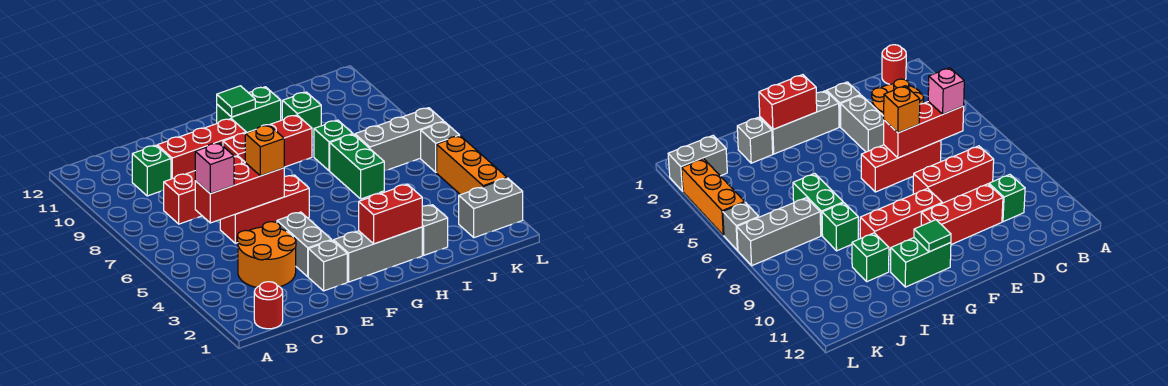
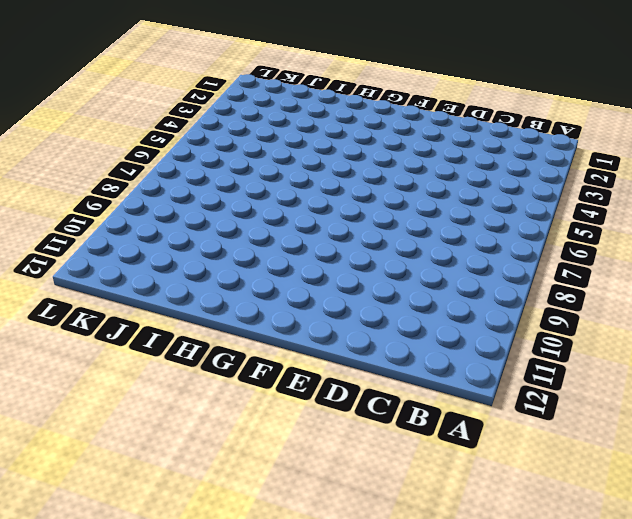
none -> red 1x1 round brick [254,282,283,329]
none -> orange 2x2 round brick [237,222,296,288]
none -> red 1x3 brick [164,156,245,224]

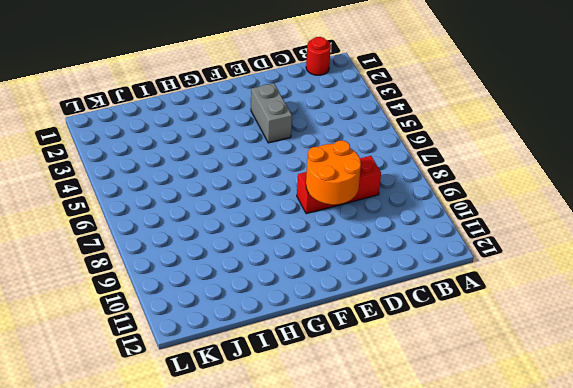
orange 2x2 round brick [306,140,361,205] -> orange 2x2 round brick moved to [237,222,296,288]
none -> green 1x1 brick [132,145,171,196]
none -> red 1x3 brick [220,175,309,243]
none -> red 1x3 brick [157,119,246,179]

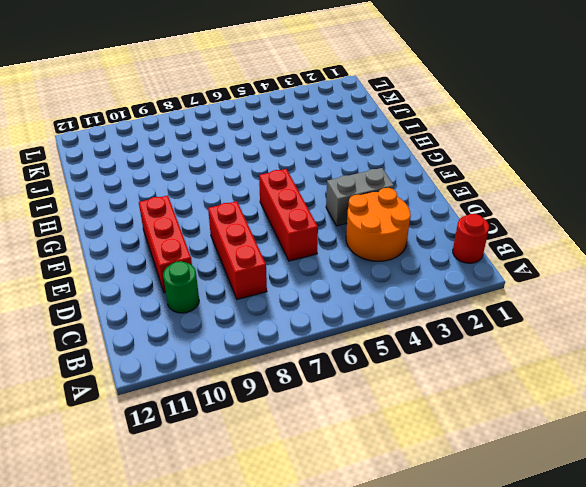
green 1x1 round brick [163,261,199,313] -> green 1x1 brick [132,145,171,196]
none -> grey 1x1 brick [308,240,347,291]
none -> grey 1x3 brick [334,227,422,282]
none -> red 1x3 brick [223,115,312,167]

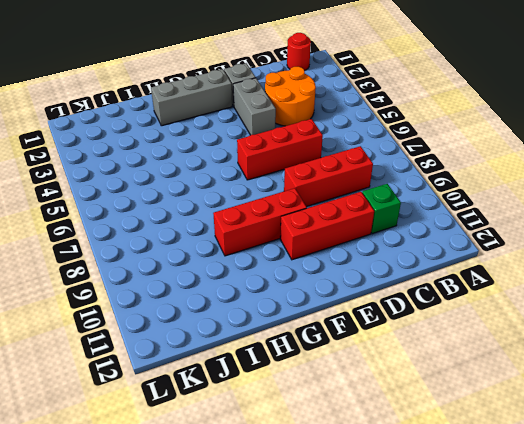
none -> green 1x2 brick [217,87,281,133]
none -> grey 1x1 brick [422,205,448,255]
none -> green 1x2 brick [330,134,384,199]

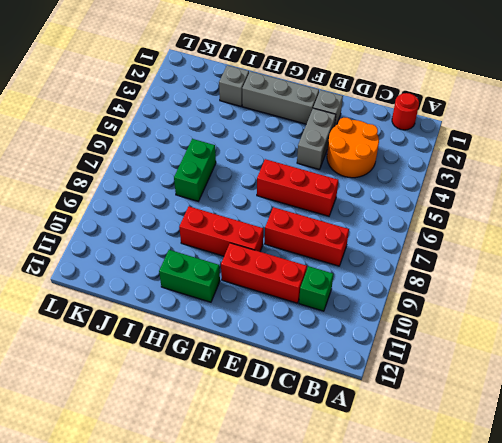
none -> green 1x1 brick [314,120,353,171]
none -> green 1x1 brick [282,92,321,137]
none -> grey 1x3 brick [355,108,444,171]

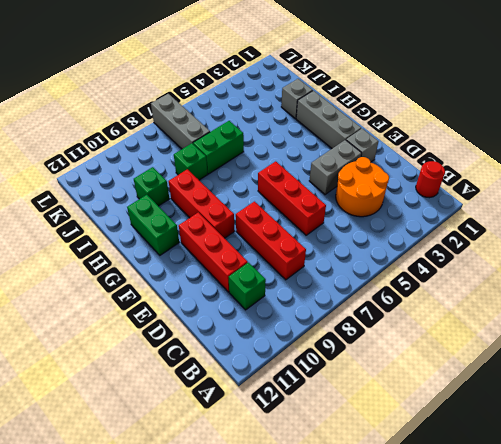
none -> grey 1x2 brick [459,178,523,238]
none -> orange 1x3 brick [437,136,507,195]
none -> grey 1x1 brick [421,122,460,172]

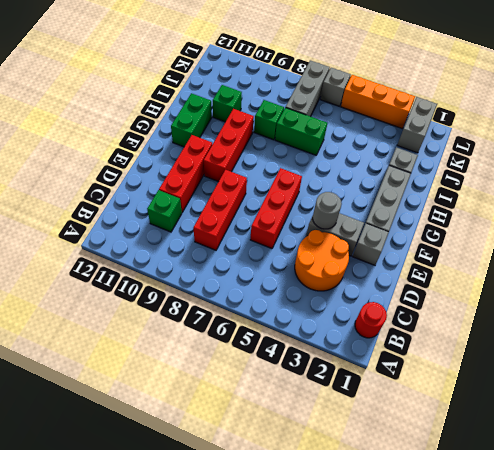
grey 1x1 round brick [313,192,342,229] -> none
none -> red 1x3 brick [195,163,284,223]
none -> red 1x2 brick [359,184,422,244]
none -> green 1x1 tile [217,86,255,117]

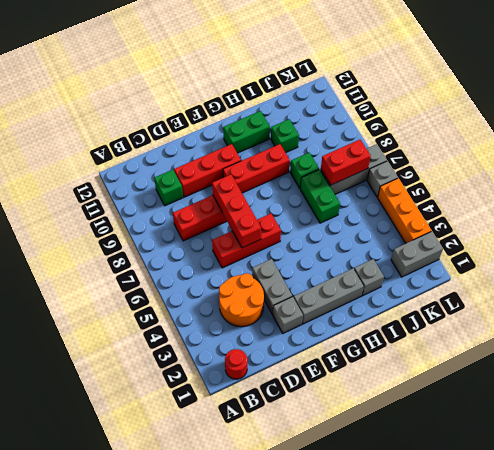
red 1x3 brick [212,175,261,248] -> red 1x3 brick turned to [195,163,284,223]
red 1x2 brick [321,140,371,185] -> red 1x2 brick moved to [359,184,422,244]
none -> green 1x1 tile [217,86,255,117]
none -> pink 1x1 brick [195,143,234,194]
none -> orange 1x1 brick [245,125,284,176]

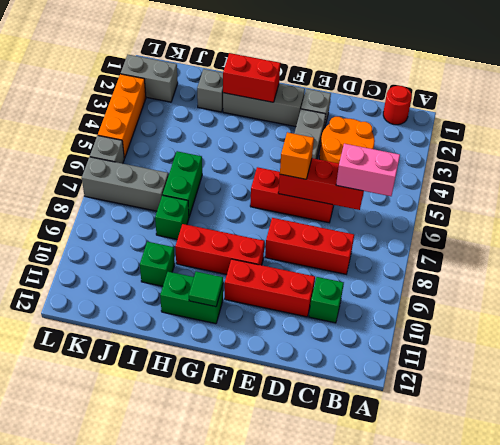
pink 1x2 brick [336,144,400,196] -> pink 1x1 brick [195,143,234,194]

